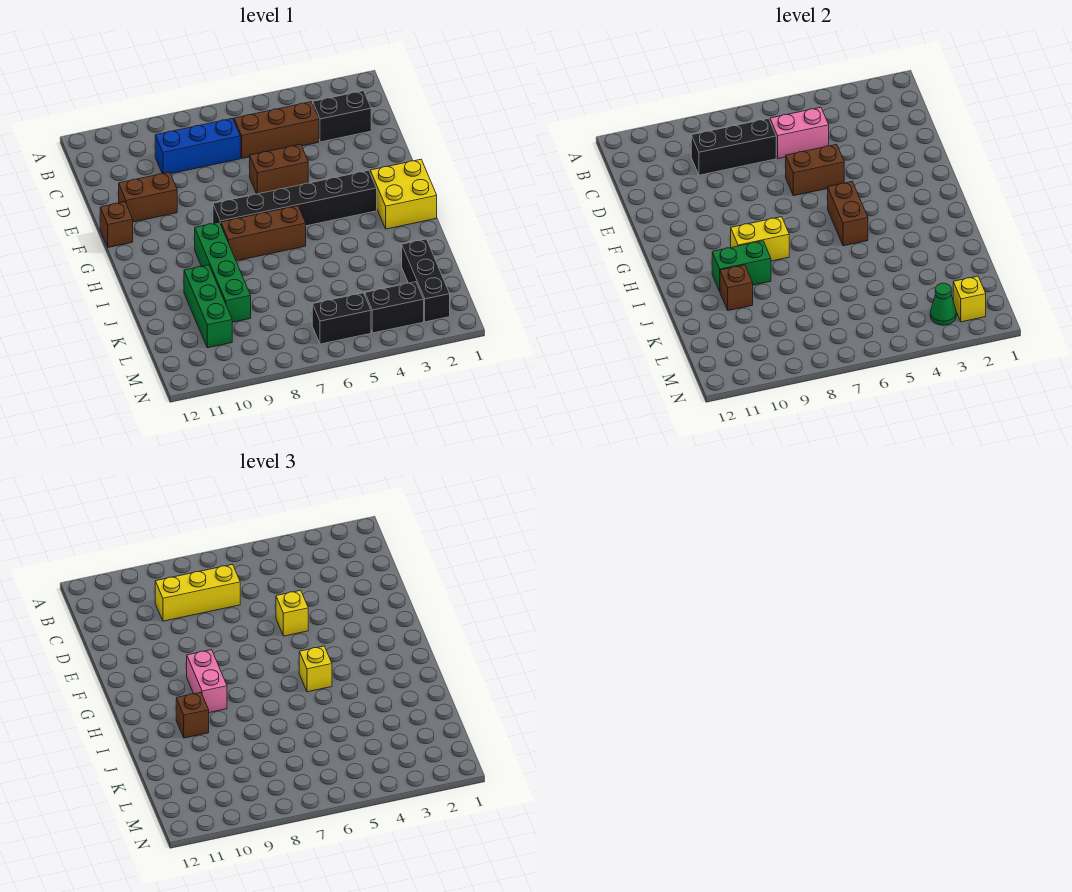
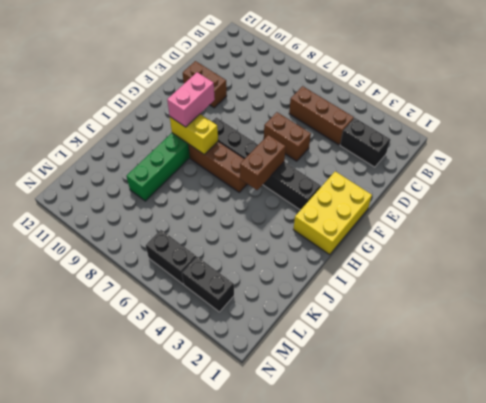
yellow 2x3 brick [293,171,372,255] -> yellow 2x2 brick [370,159,437,229]
none -> blue 1x3 brick [155,118,240,174]
none -> brown 1x1 brick [100,202,133,248]
none -> green 1x3 brick [184,265,232,348]

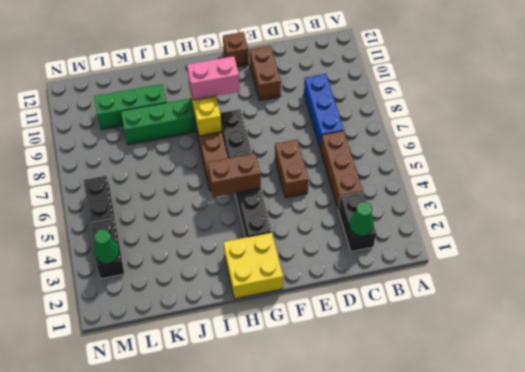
green 1x1 cone [349,202,374,236] -> none
none -> black 1x3 brick [402,239,450,322]
none -> pink 1x2 brick [770,107,829,158]
none -> black 1x3 brick [691,118,776,175]

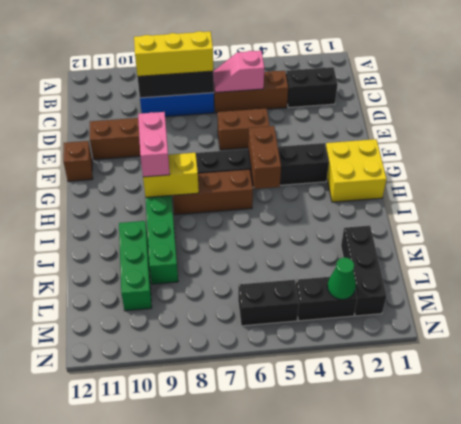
pink 1x2 slope [213,51,264,92] -> pink 1x2 brick [770,107,829,158]
none -> brown 1x2 brick [786,144,844,196]
none -> green 1x2 brick [712,241,771,291]
none -> brown 1x1 brick [720,265,753,311]

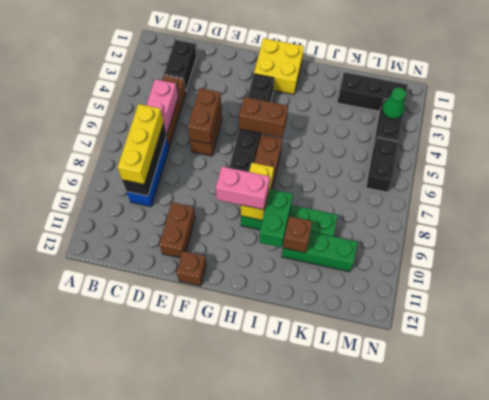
none -> yellow 1x1 brick [953,276,986,322]
none -> yellow 1x1 brick [276,590,308,636]
none -> yellow 1x1 brick [299,646,332,692]

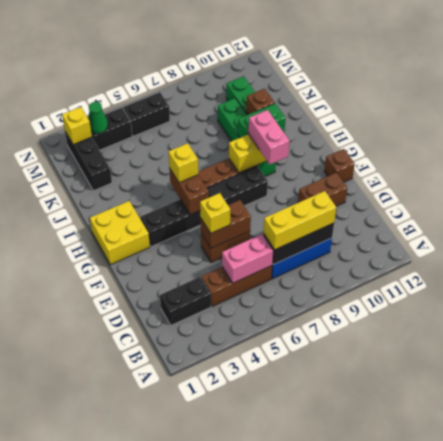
none -> brown 1x1 brick [176,692,209,738]

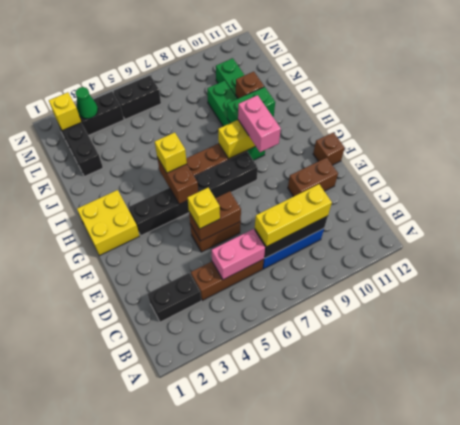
none -> brown 1x1 brick [176,692,209,738]

